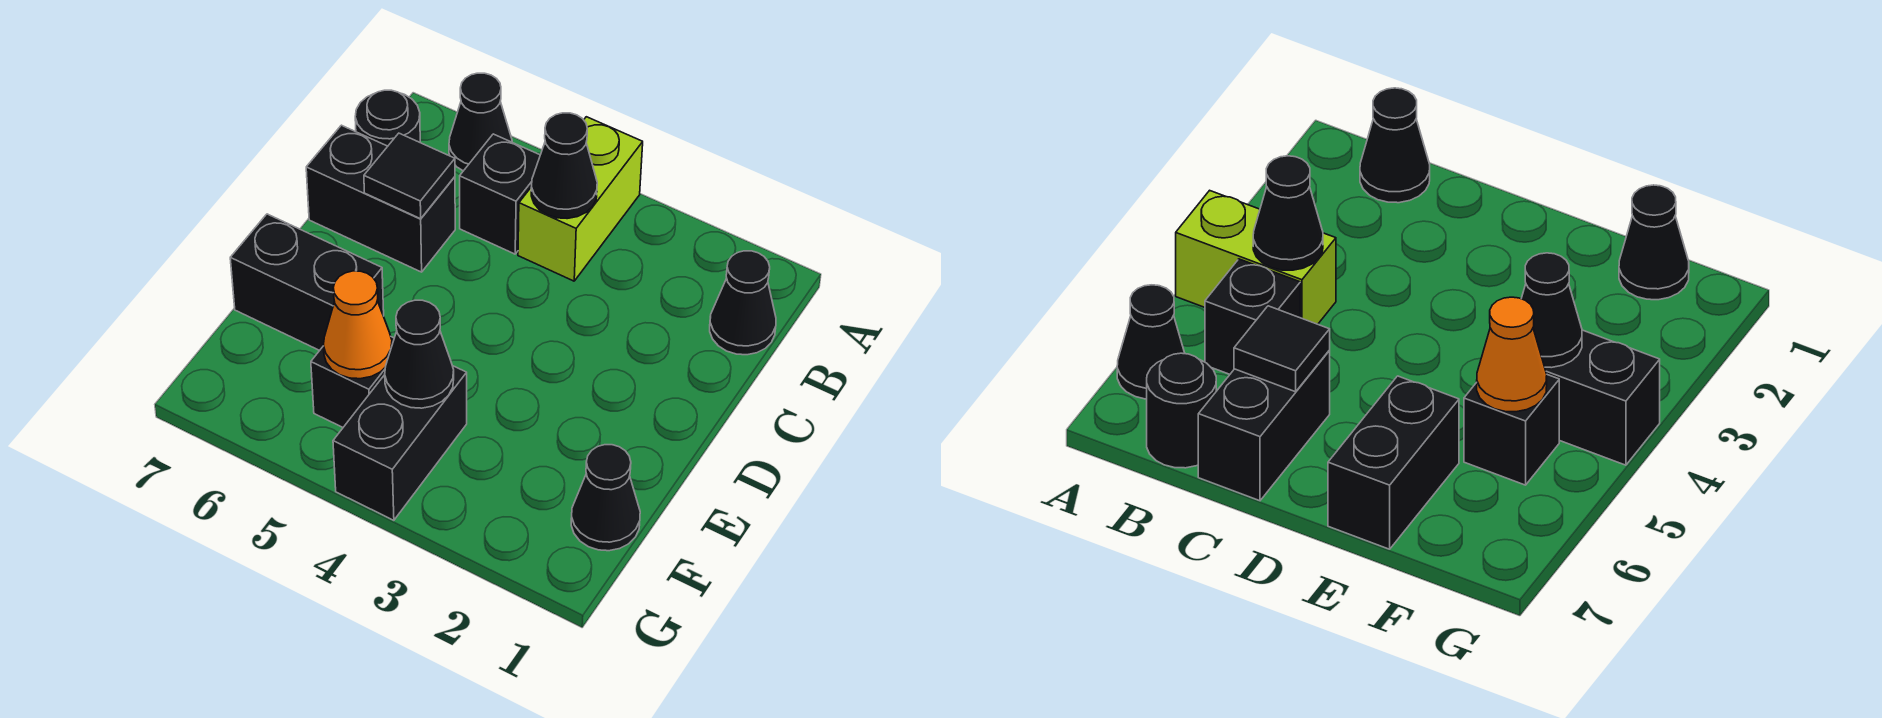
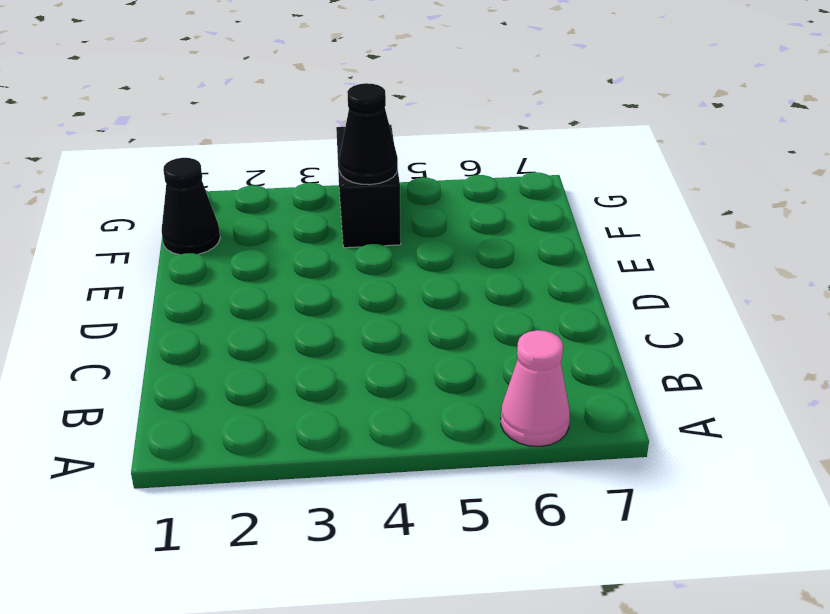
pink 1x1 cone [501,330,570,446] -> black 1x1 cone [449,73,512,171]
none -> lime 1x2 brick [518,117,643,281]
none -> black 1x1 cone [710,251,776,355]
none -> black 1x1 brick [460,134,540,254]

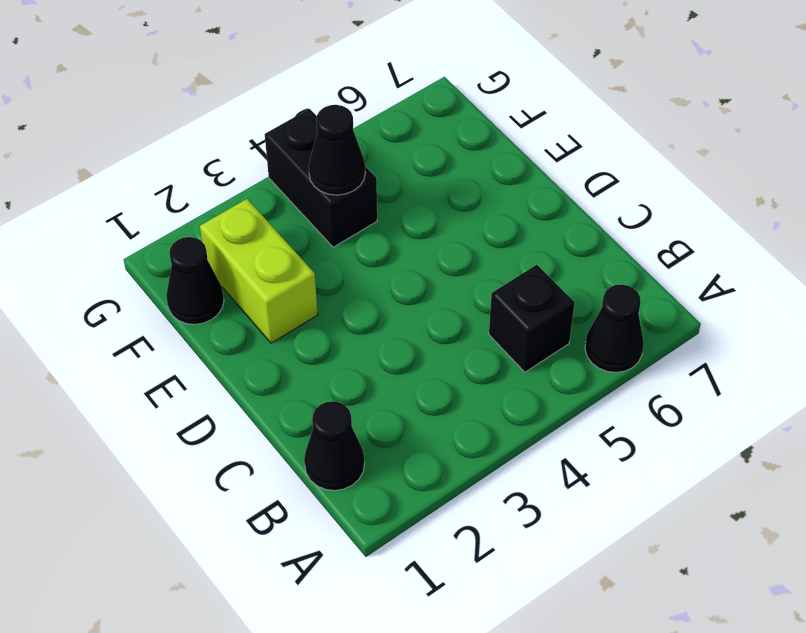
lime 1x2 brick [200,199,318,343] -> lime 1x2 brick moved to [518,117,643,281]
none -> black 1x1 round brick [355,90,420,146]
none -> black 1x2 brick [306,125,455,272]
none -> black 1x2 brick [230,214,384,351]

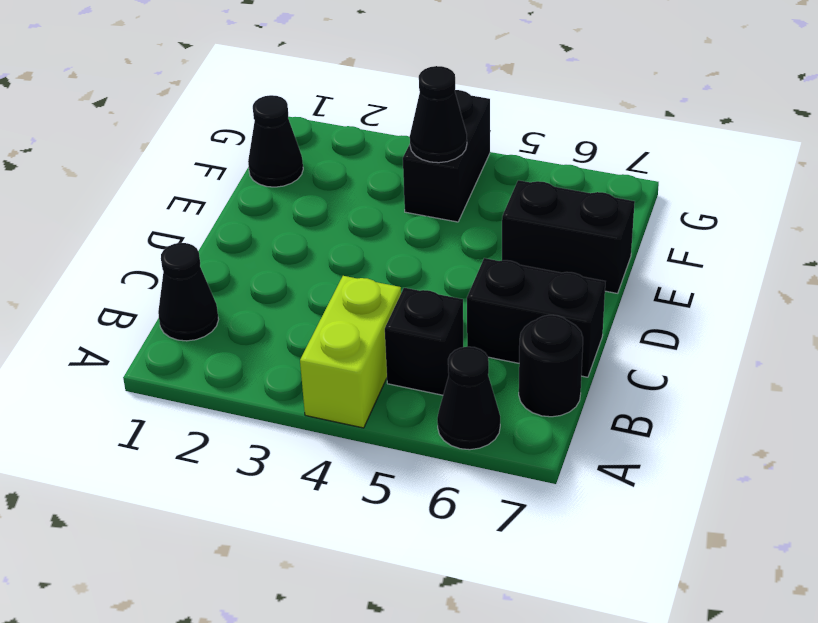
none -> black 1x1 brick [311,337,394,427]
none -> black 1x1 cone [531,113,597,219]
none -> black 1x1 tile [364,133,455,219]

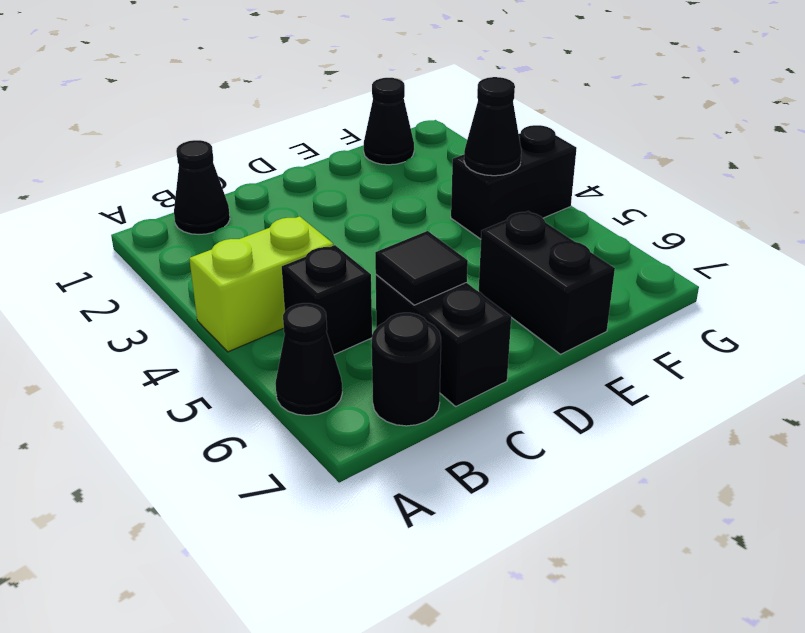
none -> black 1x1 brick [311,337,394,427]
none -> black 1x1 cone [531,113,597,219]
none -> orange 1x1 cone [323,271,392,379]

